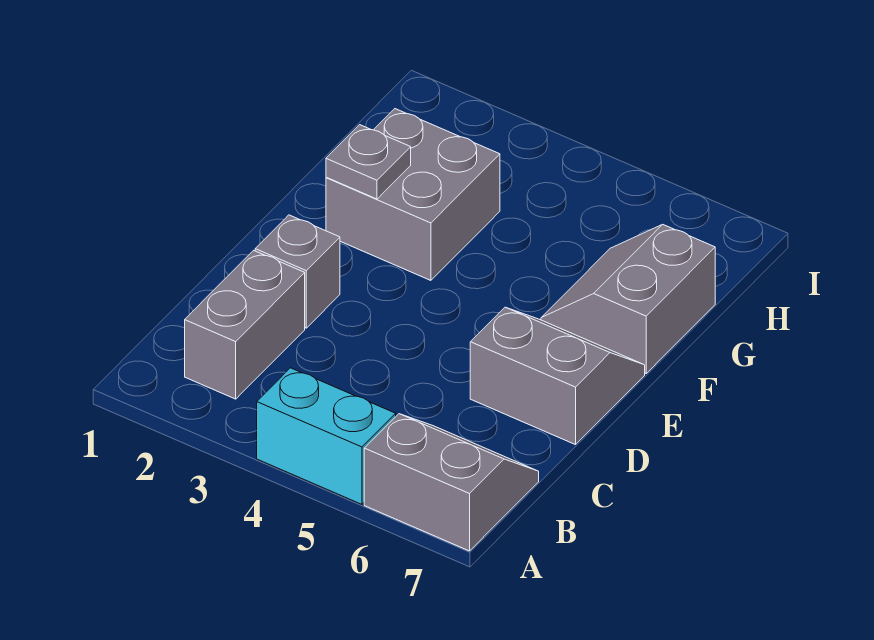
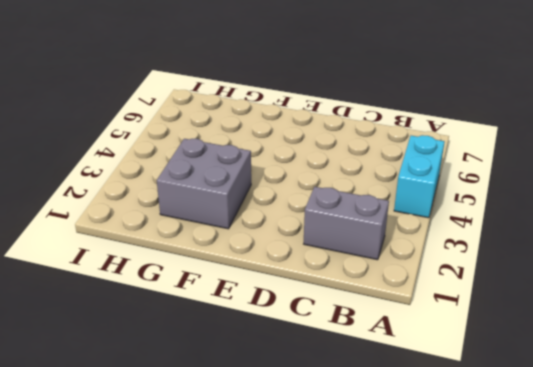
none -> grey 2x2 slope [364,414,539,551]
none -> grey 1x1 brick [255,215,340,328]

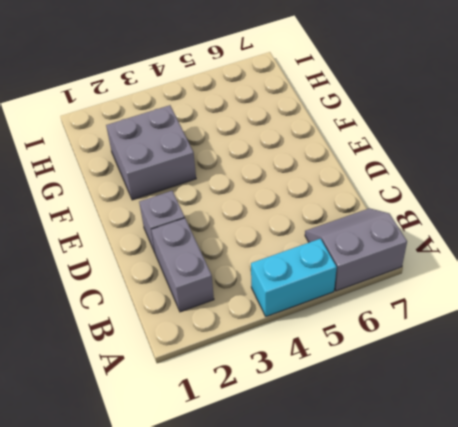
none -> grey 2x2 slope [470,307,645,445]
none -> grey 2x2 slope [541,224,715,373]

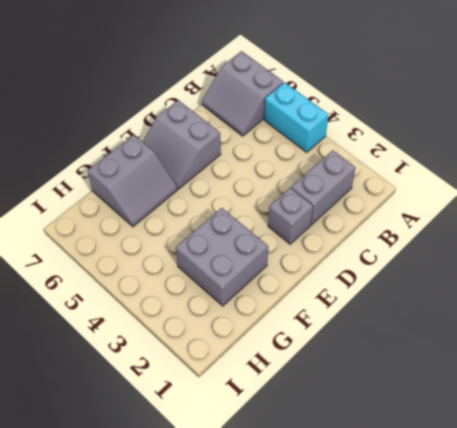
none -> grey 1x1 plate [326,125,411,199]

